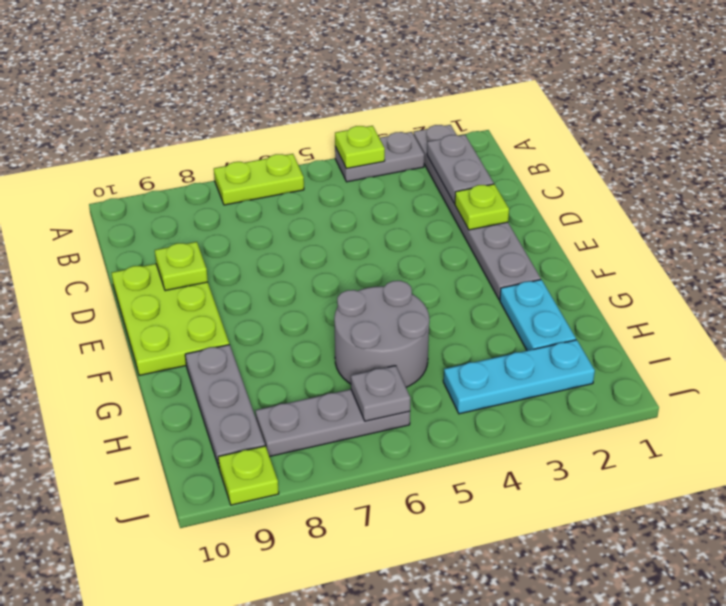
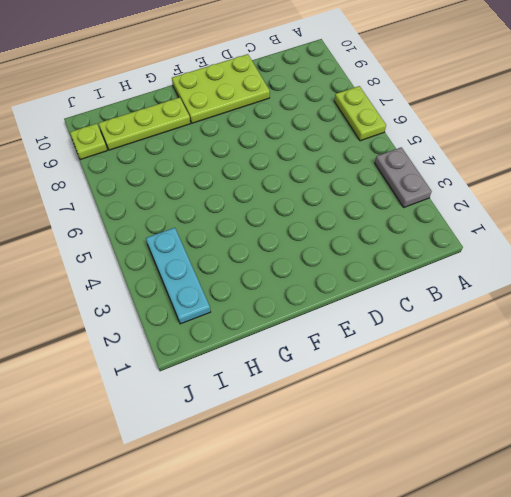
lime 1x3 plate [99,97,190,150] -> grey 1x3 plate [185,345,265,467]
none -> grey 1x6 plate [414,125,541,300]
none -> cyan 1x2 plate [500,280,576,351]
none -> grey 2x2 round brick [334,281,429,387]

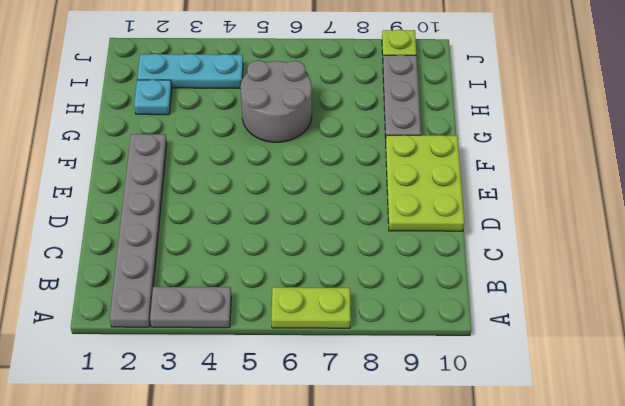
cyan 1x1 plate [134,80,172,115] -> cyan 1x2 plate [500,280,576,351]
none -> grey 1x3 plate [255,389,410,457]
none -> lime 1x1 plate [335,126,385,168]
none -> grey 1x2 plate [427,135,494,204]

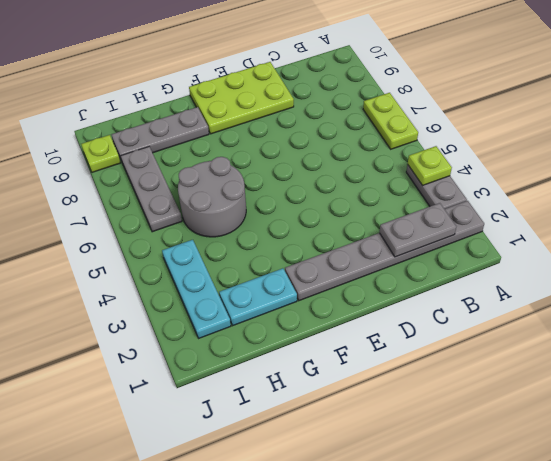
none -> lime 1x1 plate [455,184,509,230]
none -> lime 1x1 plate [155,242,208,291]
none -> grey 1x1 plate [351,366,410,421]

